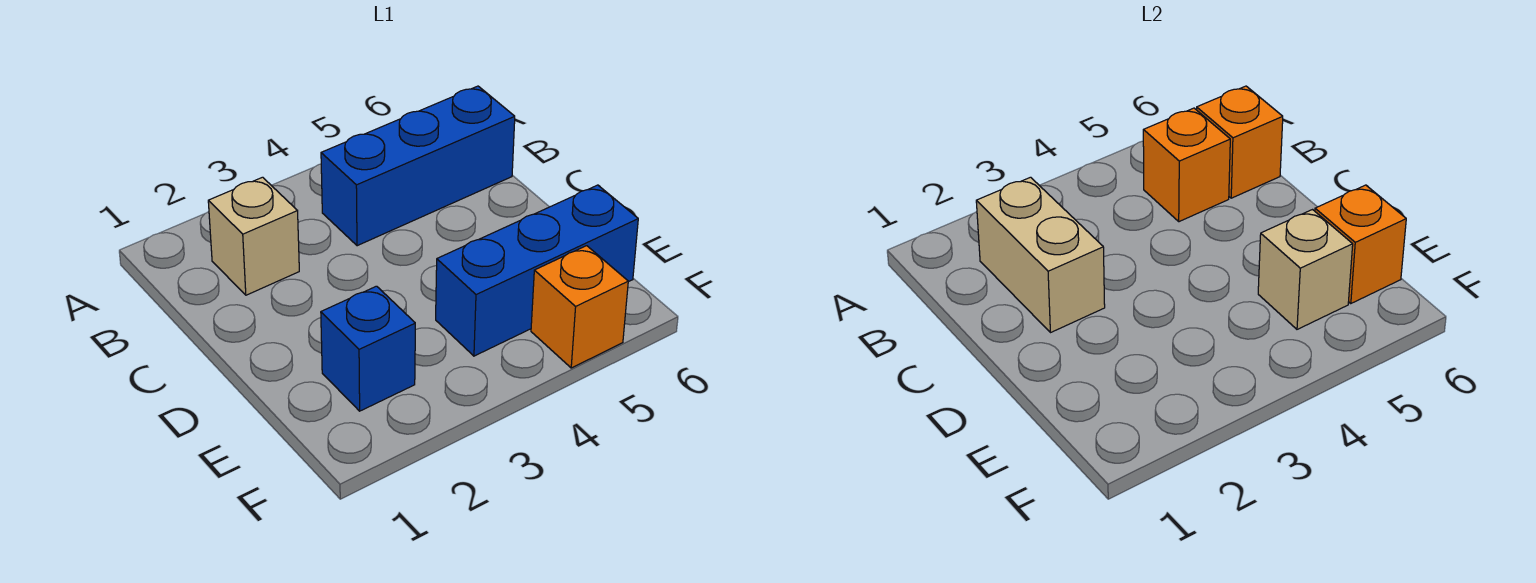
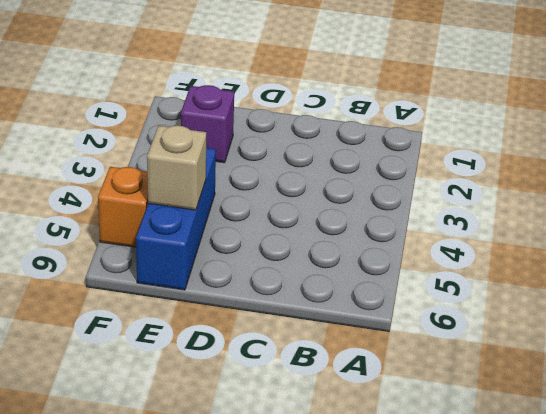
purple 1x1 brick [181,85,234,163] -> blue 1x1 brick [321,286,415,411]
none -> tan 1x1 brick [208,177,299,295]
none -> blue 1x3 brick [321,86,515,246]

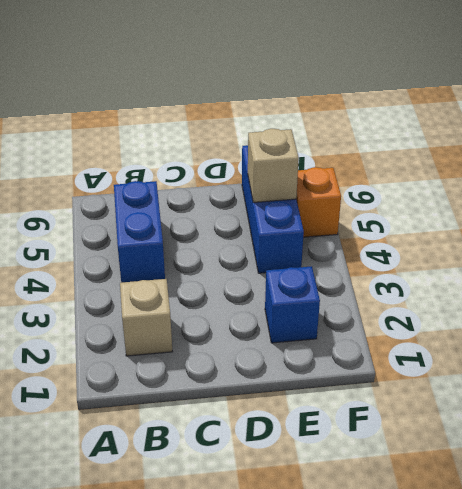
blue 1x2 brick [114,181,165,283] -> blue 1x3 brick [321,86,515,246]
none -> tan 1x2 brick [976,177,1105,333]
none -> orange 1x1 brick [1143,108,1230,222]

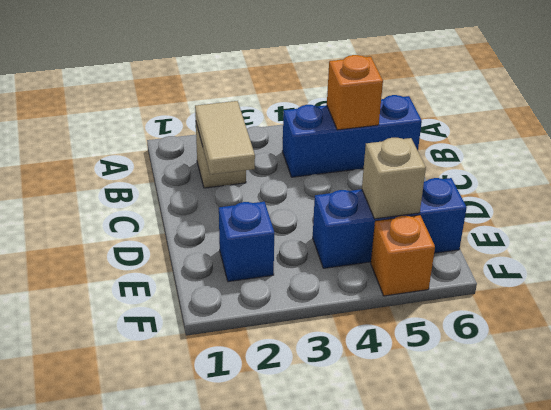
tan 1x2 tile [195,101,255,175] -> tan 1x2 brick [976,177,1105,333]
none -> orange 1x1 brick [1197,86,1283,198]
none -> orange 1x1 brick [1315,185,1406,304]

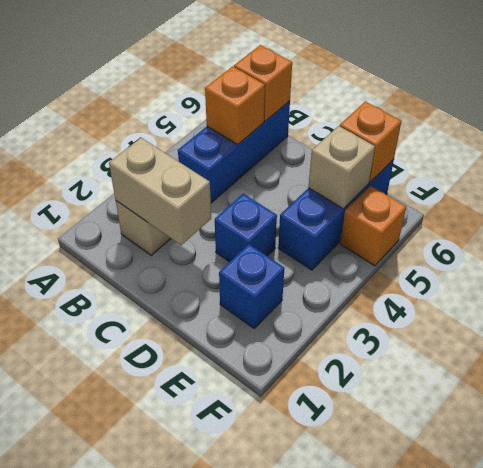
blue 1x1 brick [215,194,277,262] -> none

